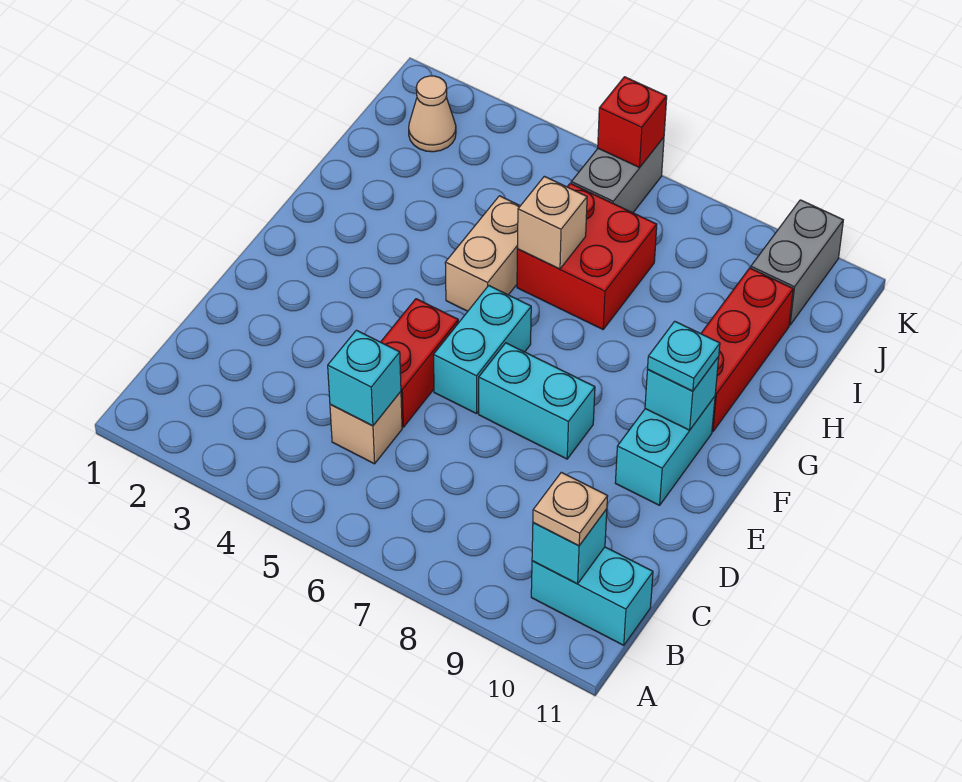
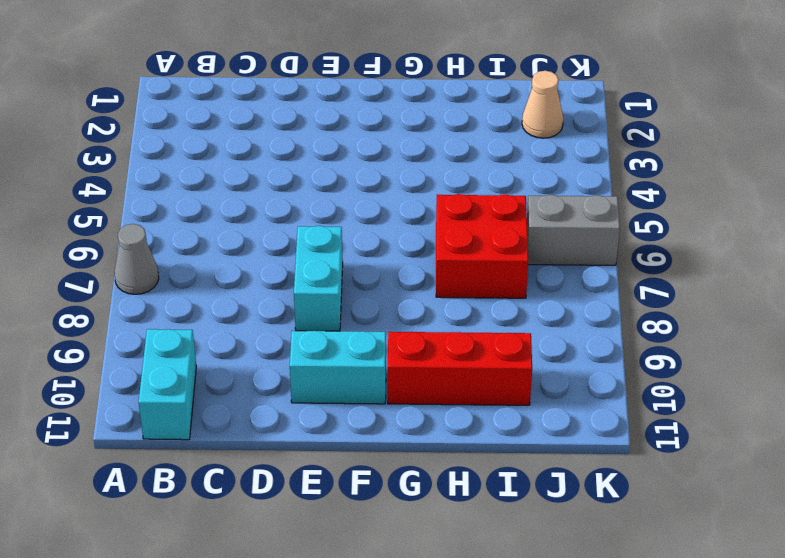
grey 1x1 cone [114,224,159,294] -> none
none -> tan 1x1 brick [330,392,402,464]
none -> red 1x2 brick [381,299,458,427]
none -> cyan 1x2 brick [433,286,531,414]

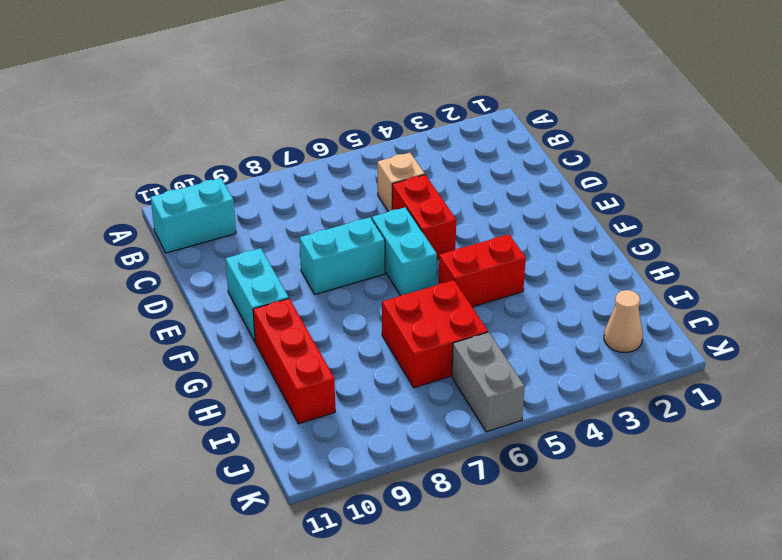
red 1x2 brick [439,234,526,307] -> tan 1x2 brick [445,196,520,311]
none -> grey 1x2 brick [751,200,843,325]
none -> cyan 1x1 brick [532,509,607,584]
none -> cyan 1x1 brick [328,330,401,426]

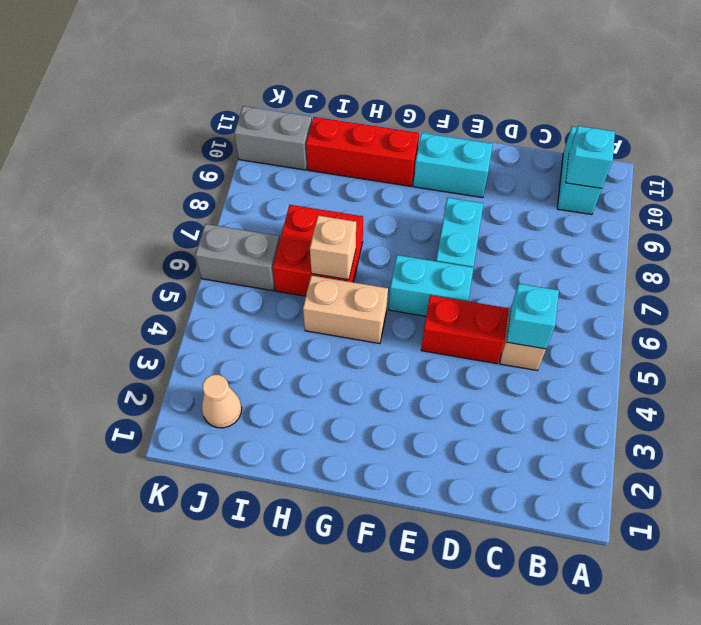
none -> cyan 1x1 brick [645,357,719,430]
none -> red 1x1 brick [598,77,667,168]
none -> tan 1x1 plate [533,472,608,546]

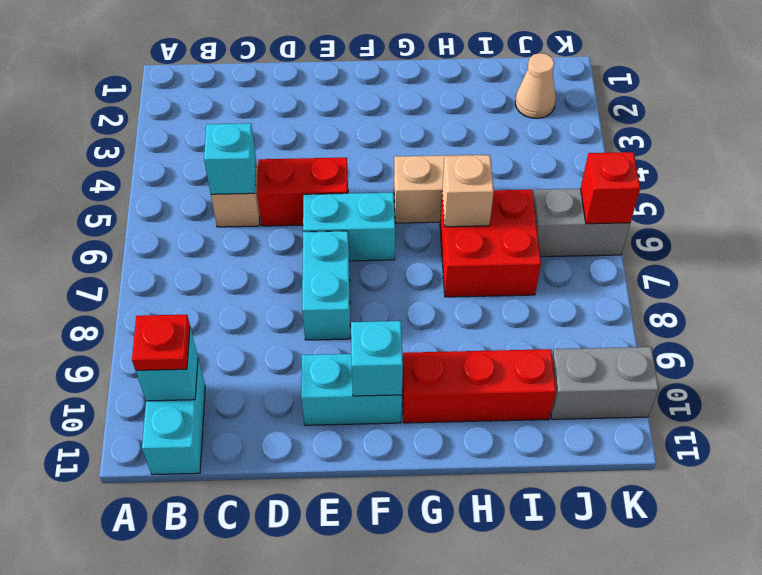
red 1x1 plate [132,315,190,370] -> tan 1x1 plate [533,472,608,546]
none -> cyan 1x1 plate [648,321,720,391]

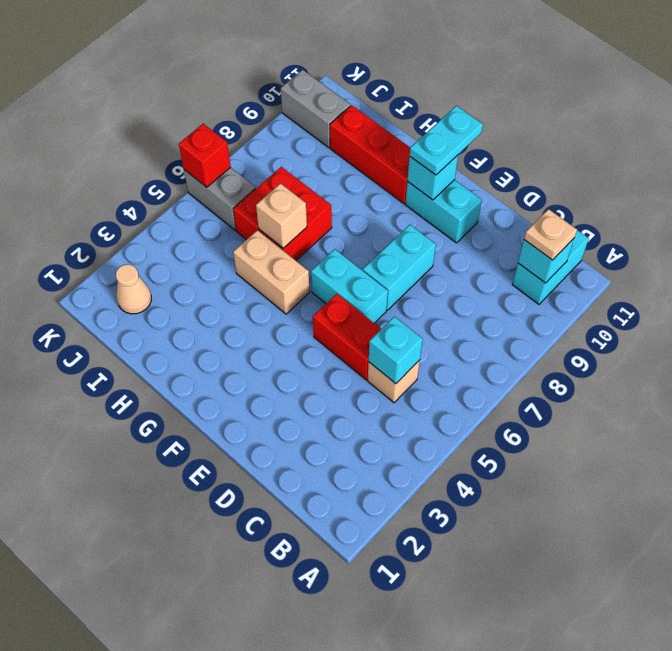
cyan 1x2 plate [410,106,483,175] -> cyan 1x1 plate [648,321,720,391]

